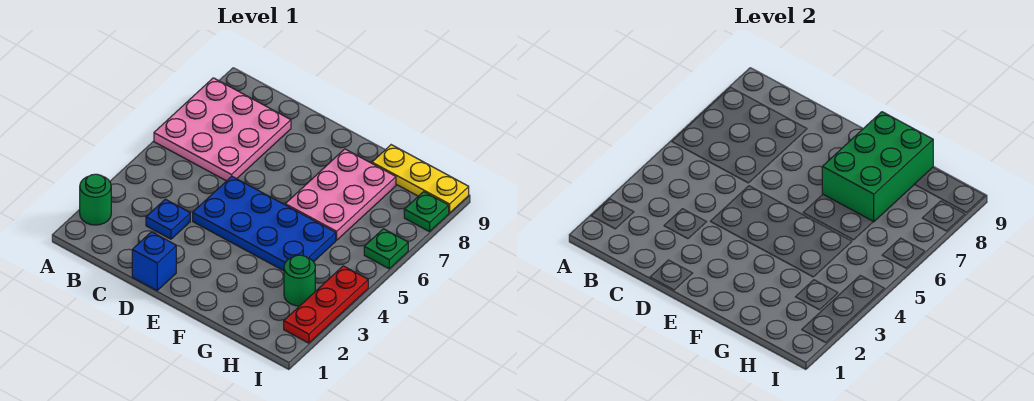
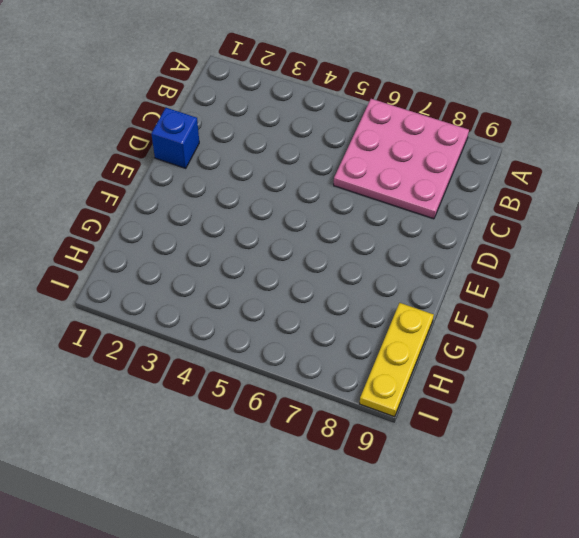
none -> green 1x1 round brick [80,174,111,225]
none -> blue 1x1 plate [146,199,190,239]
none -> blue 2x4 plate [193,176,336,271]

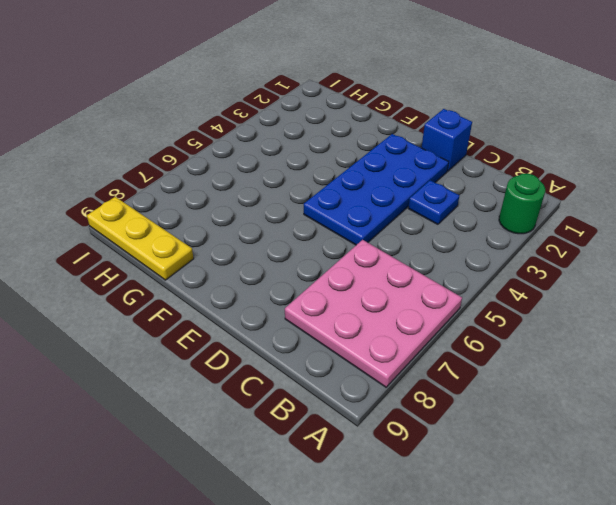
blue 2x4 plate [304,134,449,245] -> blue 2x4 plate turned to [193,176,336,271]
none -> pink 2x3 plate [285,149,396,240]
none -> green 1x1 round brick [284,255,315,306]
none -> red 1x3 plate [284,266,368,343]

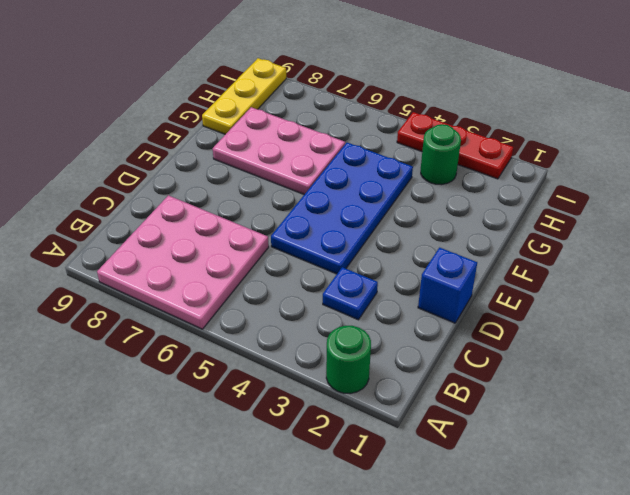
none -> green 1x1 plate [364,229,408,269]
none -> green 1x1 plate [404,192,449,232]
none -> green 2x3 brick [822,112,933,222]

